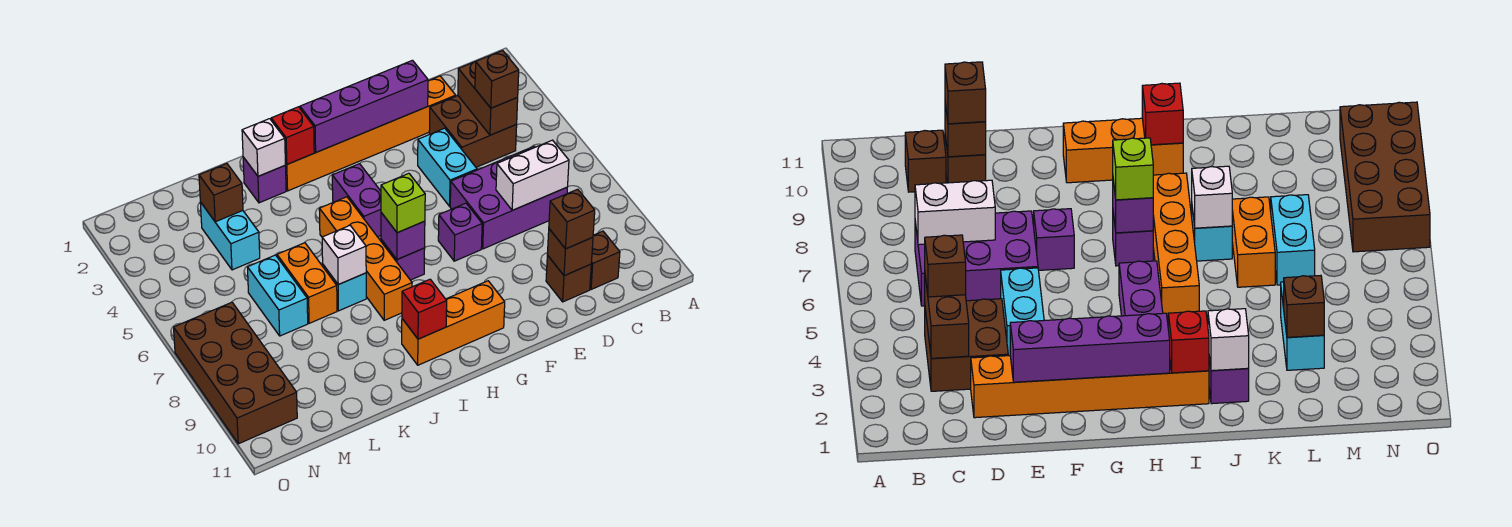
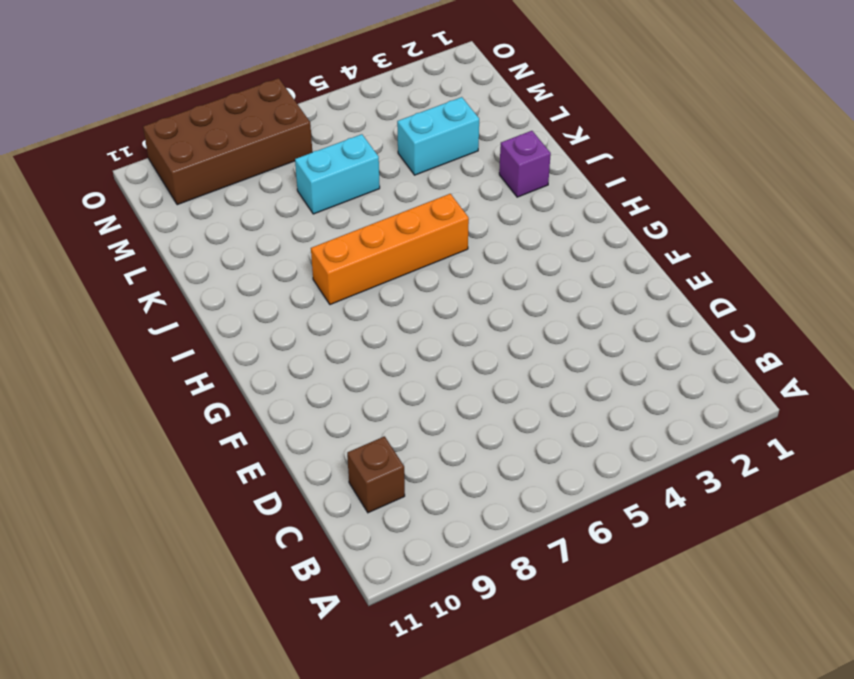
none -> brown 2x2 brick [429,96,517,167]
none -> purple 2x3 brick [450,146,567,249]
none -> orange 1x6 brick [285,76,456,191]
none -> brown 1x1 brick [546,255,591,302]

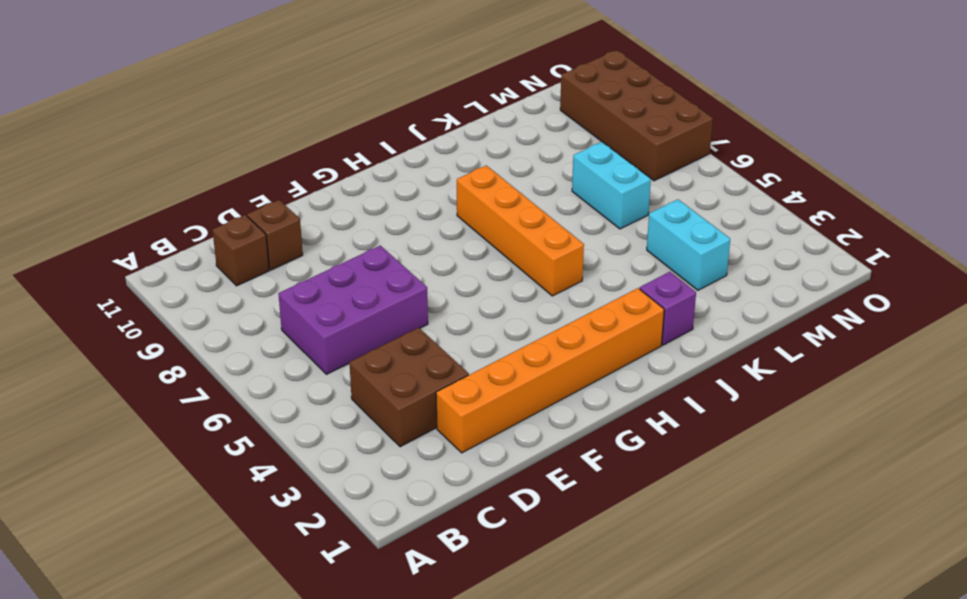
none -> cyan 1x2 brick [418,128,477,206]
none -> purple 1x1 brick [438,203,482,261]
none -> orange 1x3 brick [402,281,505,365]
none -> purple 1x2 brick [332,164,381,237]

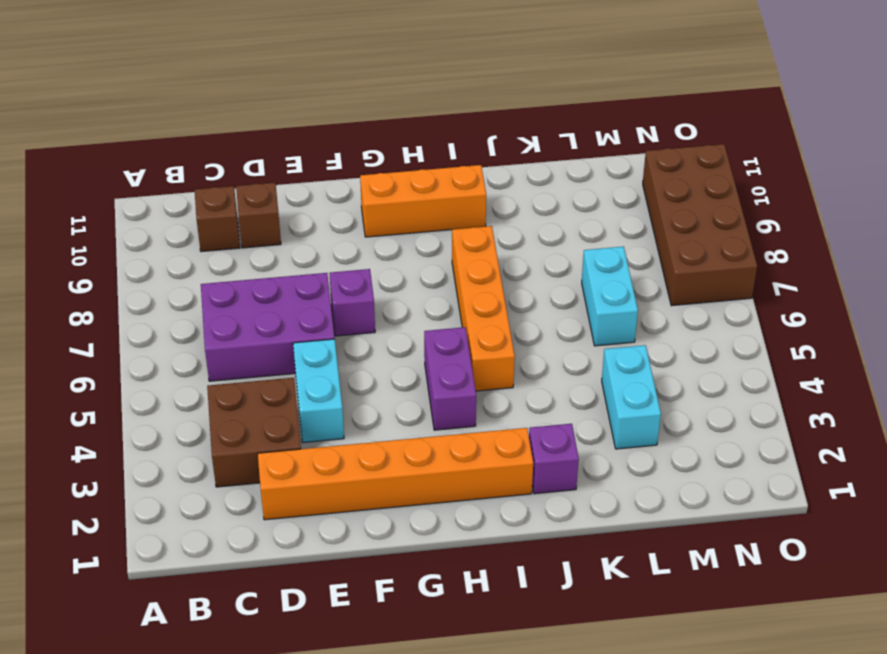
none -> purple 1x1 brick [381,240,425,280]
none -> cyan 1x1 brick [323,265,366,311]
none -> orange 1x2 brick [277,243,337,323]
none -> brown 1x2 brick [458,62,518,135]

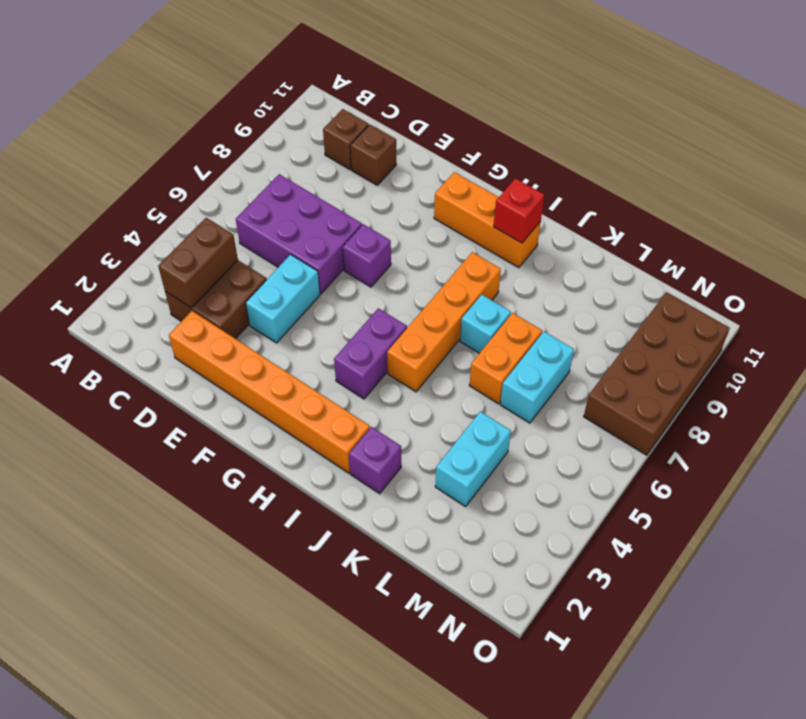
none -> purple 1x1 brick [381,240,425,280]
none -> white 1x2 brick [496,140,569,210]
none -> brown 1x1 brick [547,229,593,276]
none -> purple 1x4 brick [300,60,428,152]

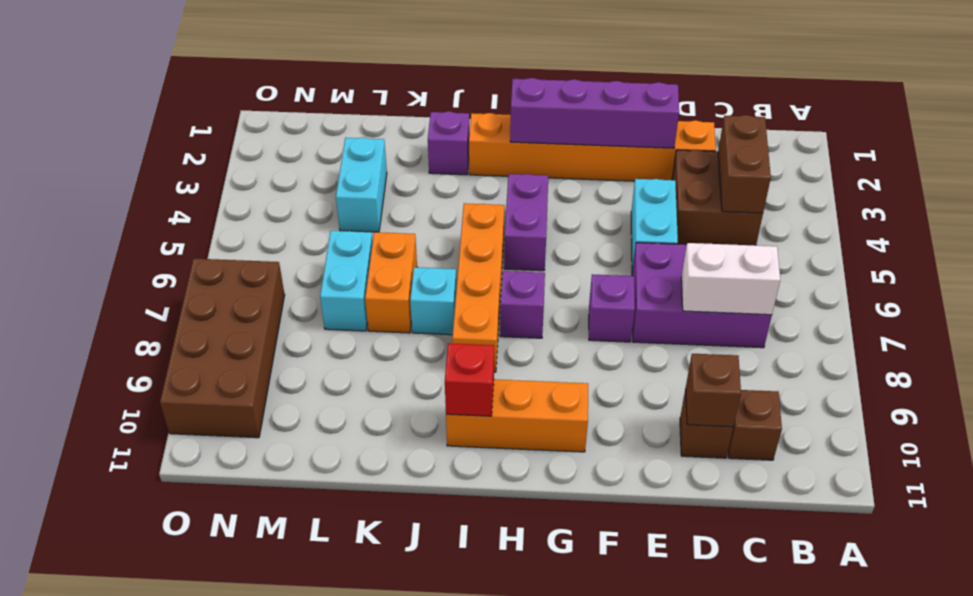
none -> purple 1x1 brick [381,213,425,259]
none -> red 1x1 brick [271,107,314,164]
none -> white 1x1 brick [242,119,285,176]
none -> white 1x1 brick [322,226,366,284]

